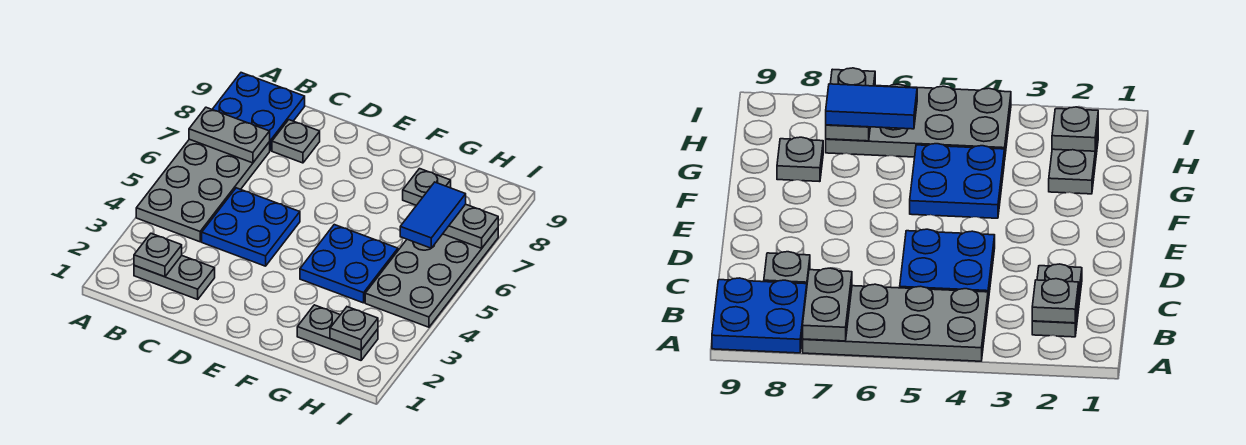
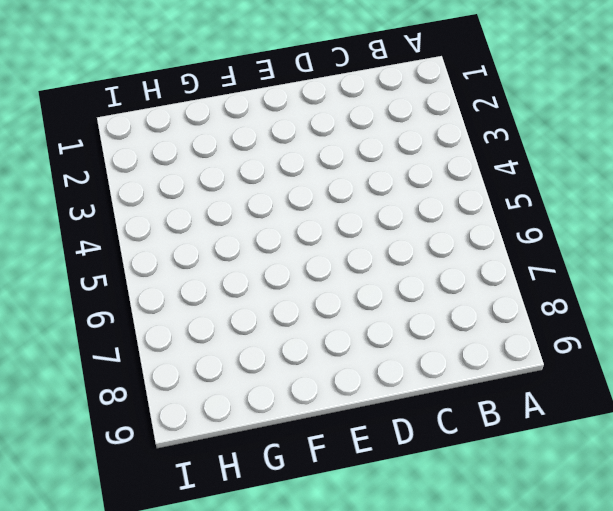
none -> grey 2x4 plate [136,139,270,242]
none -> blue 2x2 plate [212,73,305,151]
none -> grey 1x2 plate [134,256,215,299]

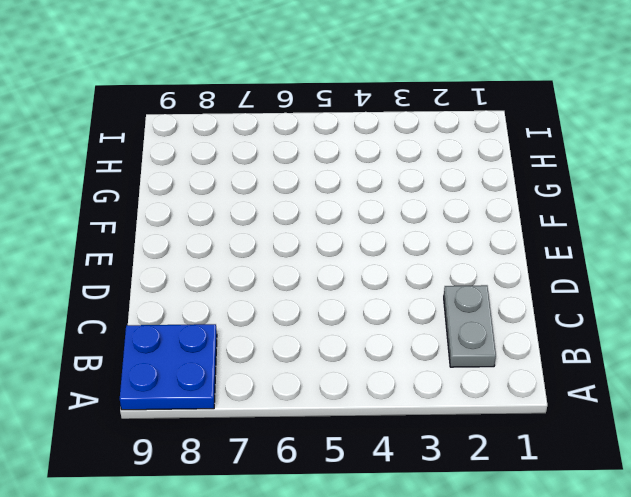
none -> grey 2x4 plate [136,139,270,242]
none -> blue 2x2 plate [202,188,300,266]
none -> grey 1x1 plate [272,120,320,163]

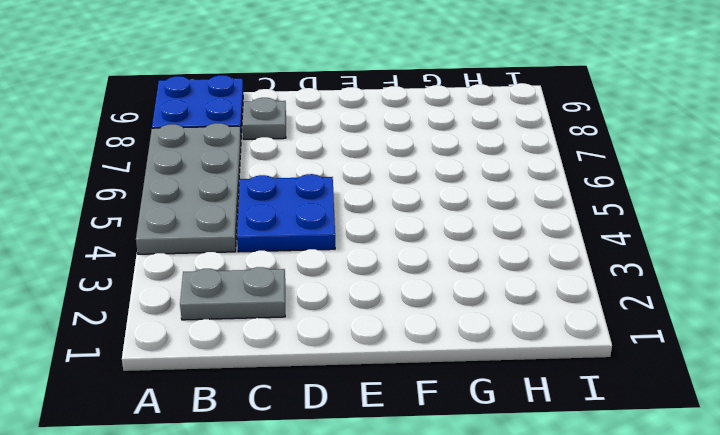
none -> blue 2x2 plate [300,225,398,303]
none -> grey 1x2 plate [297,305,378,360]
none -> grey 1x1 plate [403,169,451,205]

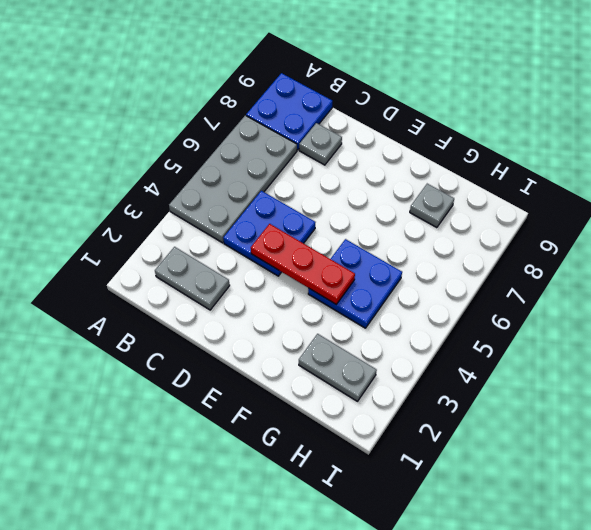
red 1x3 plate [251,224,355,304] -> none
none -> grey 2x4 plate [365,228,498,327]
none -> grey 1x2 plate [189,107,270,163]
none -> grey 1x1 plate [134,233,182,277]

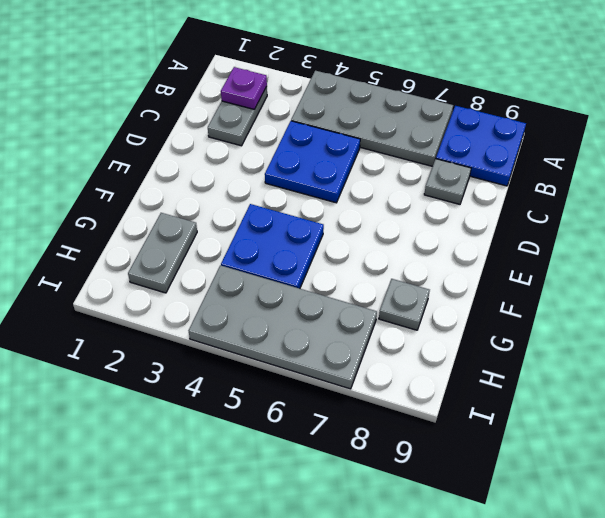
purple 1x1 plate [221,67,267,109] -> grey 1x1 plate [134,233,182,277]
none -> grey 1x2 plate [189,107,270,163]
none -> grey 1x1 plate [330,307,378,350]
none -> grey 1x2 plate [443,204,498,248]

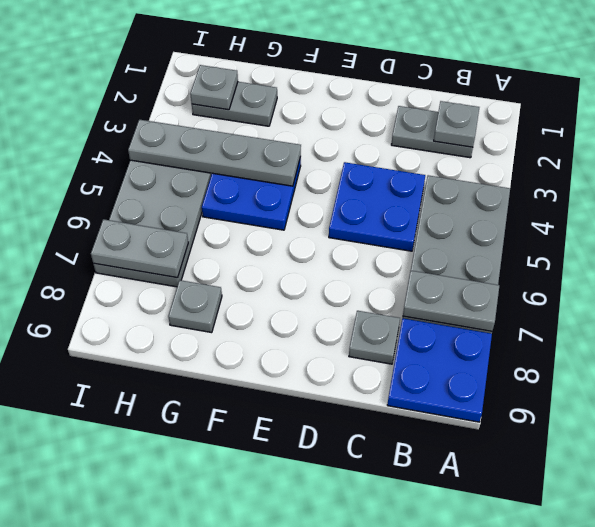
grey 1x4 plate [128,120,301,186] -> none
none -> blue 1x2 tile [400,182,466,248]

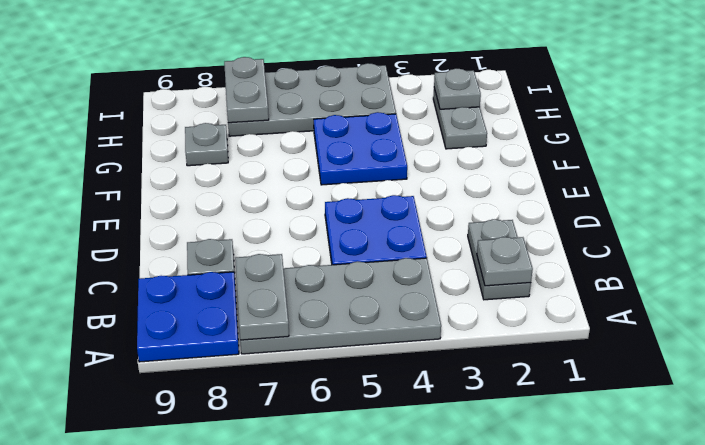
none -> blue 1x2 tile [400,182,466,248]

